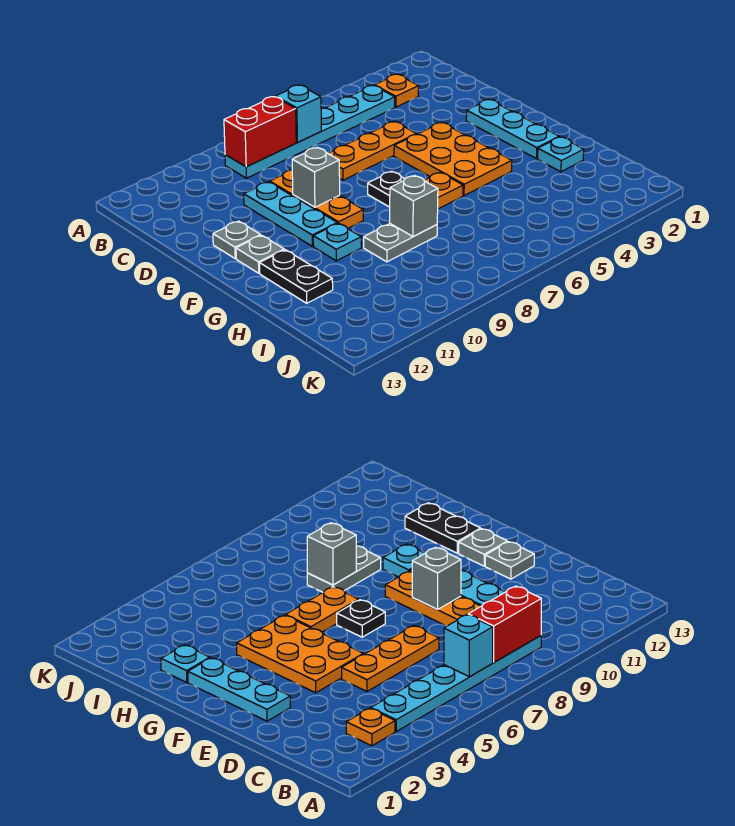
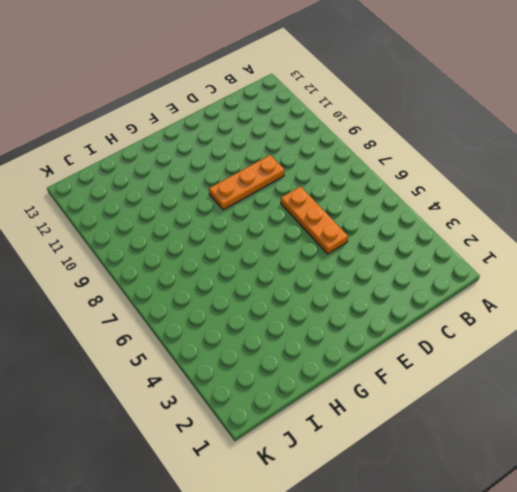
none -> orange 1x1 plate [375,74,419,107]
none -> cyan 1x6 plate [225,86,395,178]
none -> cyan 1x3 plate [244,182,337,246]

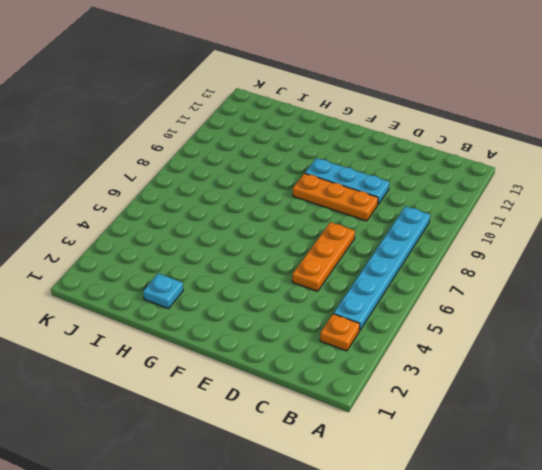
none -> cyan 1x3 plate [466,100,559,159]
none -> orange 2x3 plate [394,123,512,196]
none -> grey 1x1 plate [213,221,261,259]

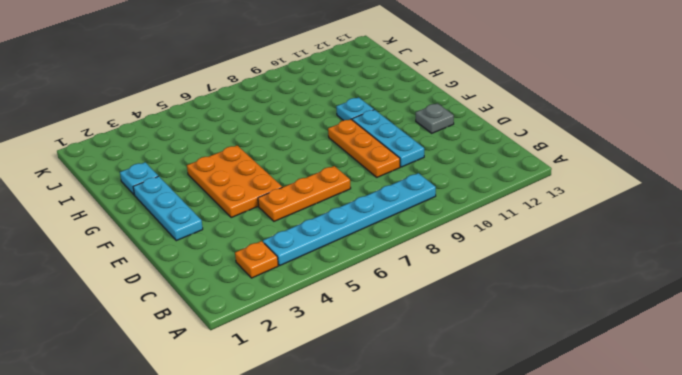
none -> black 1x1 plate [368,171,404,207]
none -> grey 1x1 plate [236,235,284,273]
none -> orange 1x2 plate [424,172,463,209]

